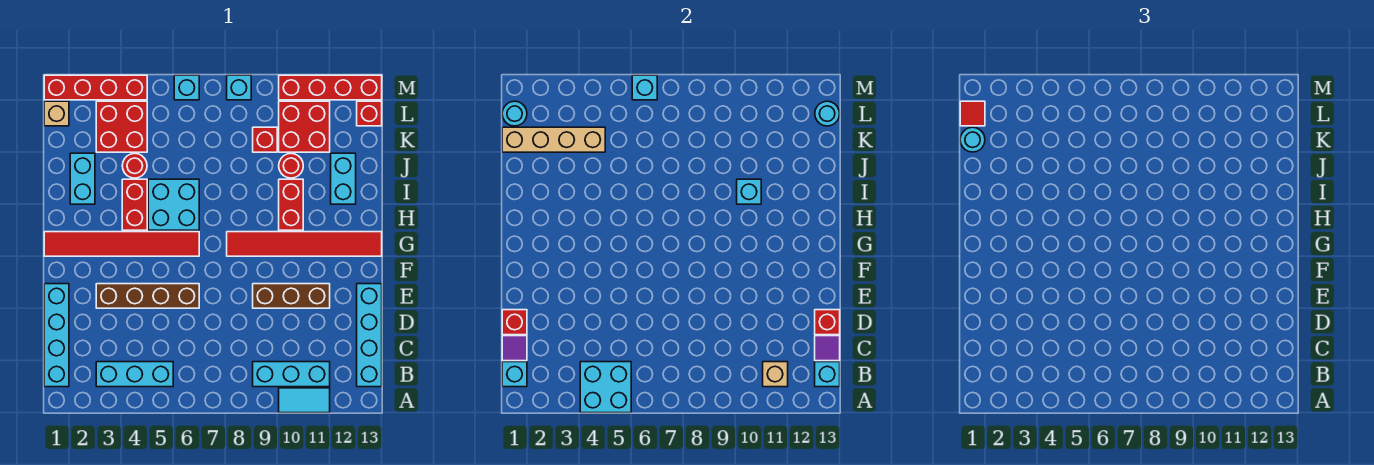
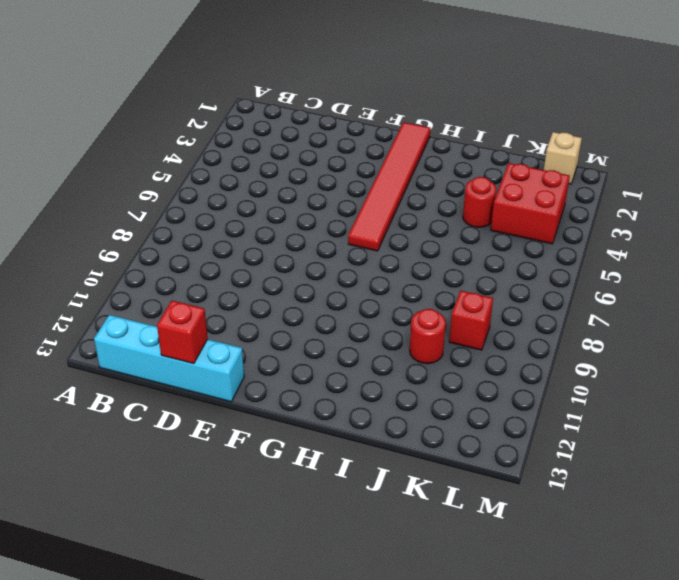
none -> cyan 1x2 tile [279,388,330,413]
none -> cyan 1x4 brick [44,284,69,387]
none -> cyan 1x3 brick [96,362,173,387]
none -> cyan 1x3 brick [253,362,330,387]

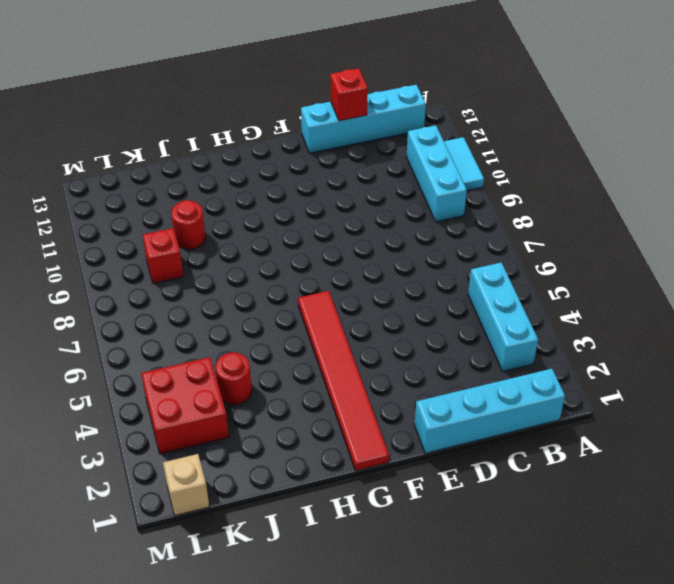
none -> brown 1x4 brick [96,284,199,308]
none -> brown 1x3 brick [253,284,330,308]
none -> red 1x6 tile [227,232,382,256]
none -> red 1x2 brick [122,179,147,230]

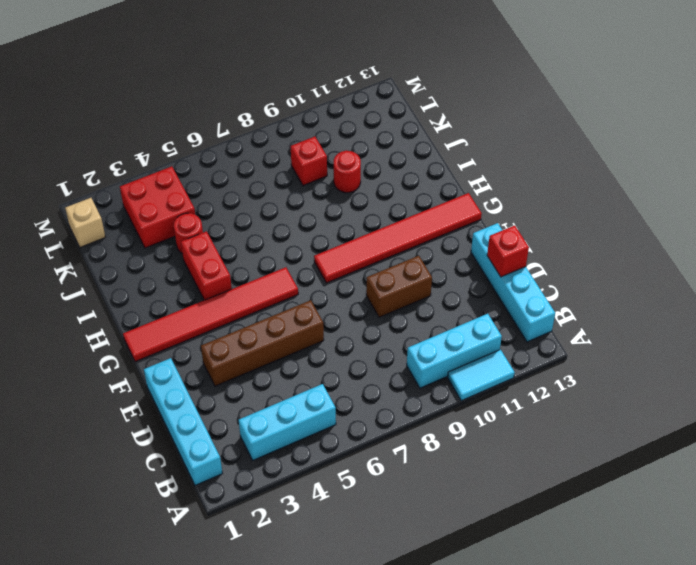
brown 1x2 brick [366,256,432,317] -> brown 1x3 brick [253,284,330,308]
none -> cyan 2x2 brick [148,179,199,230]
none -> red 1x2 brick [279,179,303,230]
none -> cyan 1x2 brick [70,153,95,204]
none -> cyan 1x2 brick [331,153,356,204]

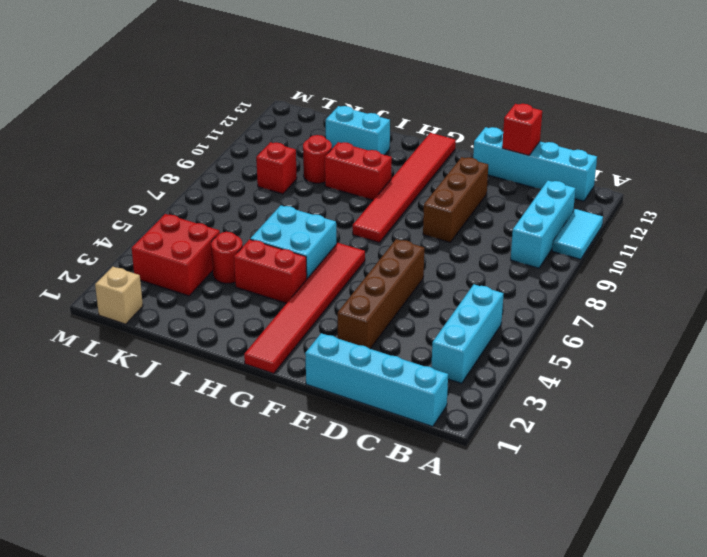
none -> cyan 1x2 brick [70,153,95,204]
none -> red 2x2 brick [279,101,330,152]
none -> red 1x1 brick [357,101,382,126]
none -> red 1x4 brick [44,75,147,100]

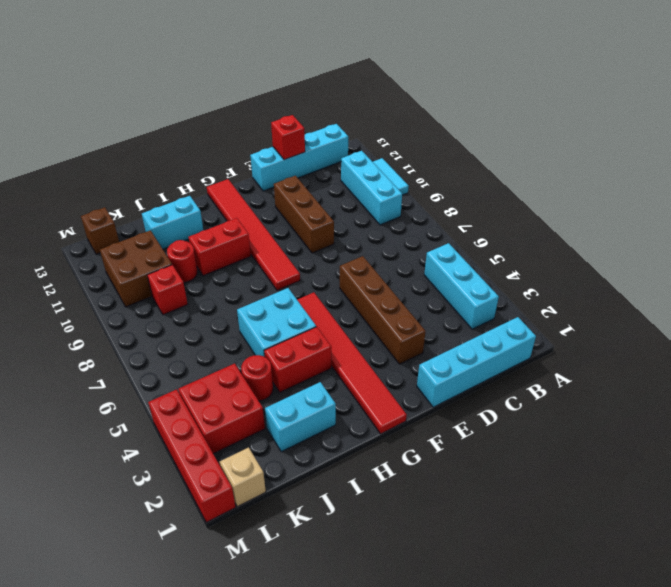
brown 2x2 brick [100,230,172,307] -> red 2x2 brick [279,101,330,152]
brown 1x1 brick [81,207,119,254] -> red 1x1 brick [357,101,382,126]
none -> cyan 1x1 brick [174,75,199,100]
none -> cyan 1x1 brick [227,75,251,100]
none -> red 1x4 brick [279,75,382,100]
none -> cyan 2x2 brick [580,362,631,413]

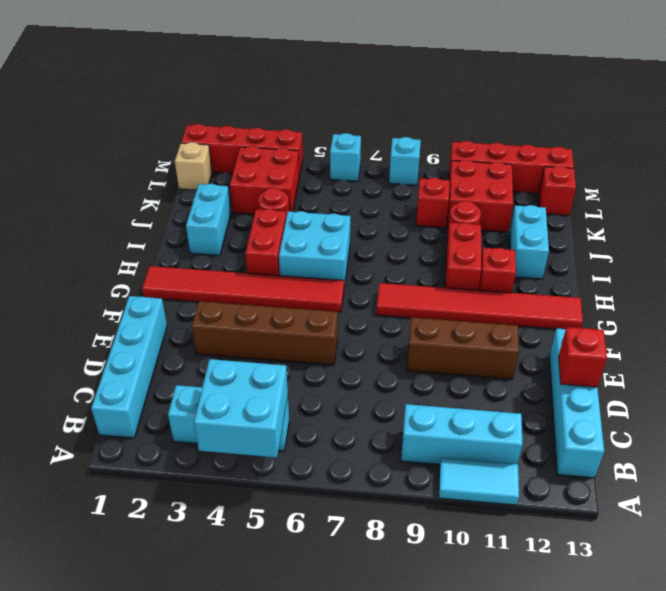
red 1x1 brick [478,248,516,293] -> red 1x1 brick moved to [502,310,527,335]
none -> cyan 1x1 brick [502,362,527,387]
none -> tan 1x1 brick [763,362,788,387]
none -> cyan 1x1 brick [815,362,840,387]
none -> purple 1x1 tile [502,336,527,361]

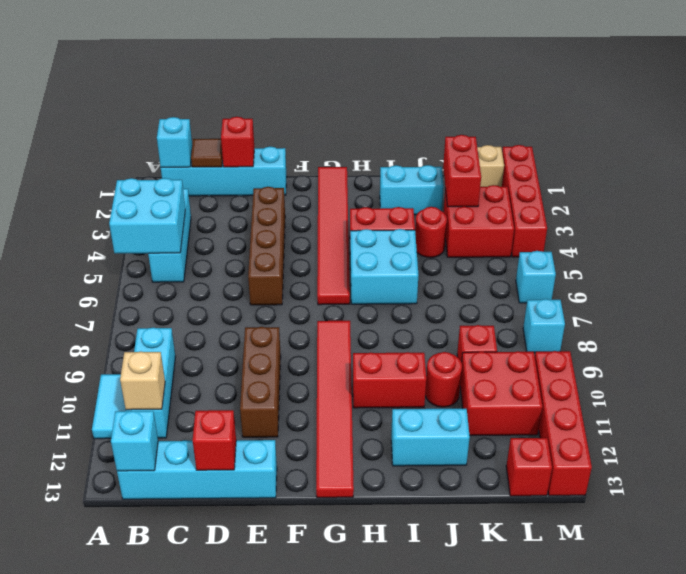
brown 1x1 tile [191,139,223,167] -> purple 1x1 tile [502,336,527,361]
red 1x2 brick [443,135,481,207] -> tan 1x4 brick [502,127,605,152]
none -> purple 1x1 tile [815,336,840,361]
none -> cyan 1x1 brick [737,179,761,204]
none -> cyan 1x1 round brick [502,101,527,126]
none -> cyan 1x1 round brick [815,101,840,126]

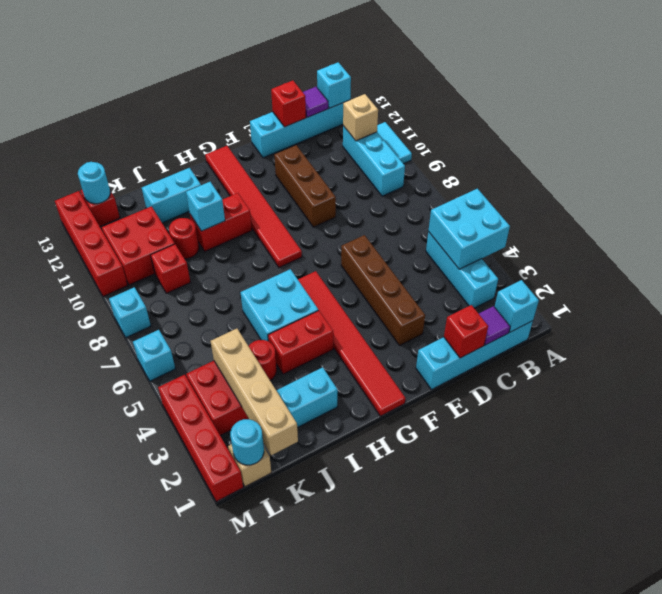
none -> cyan 1x1 brick [632,75,657,100]
none -> cyan 1x1 round brick [960,127,985,152]
none -> red 1x1 tile [960,101,985,126]

